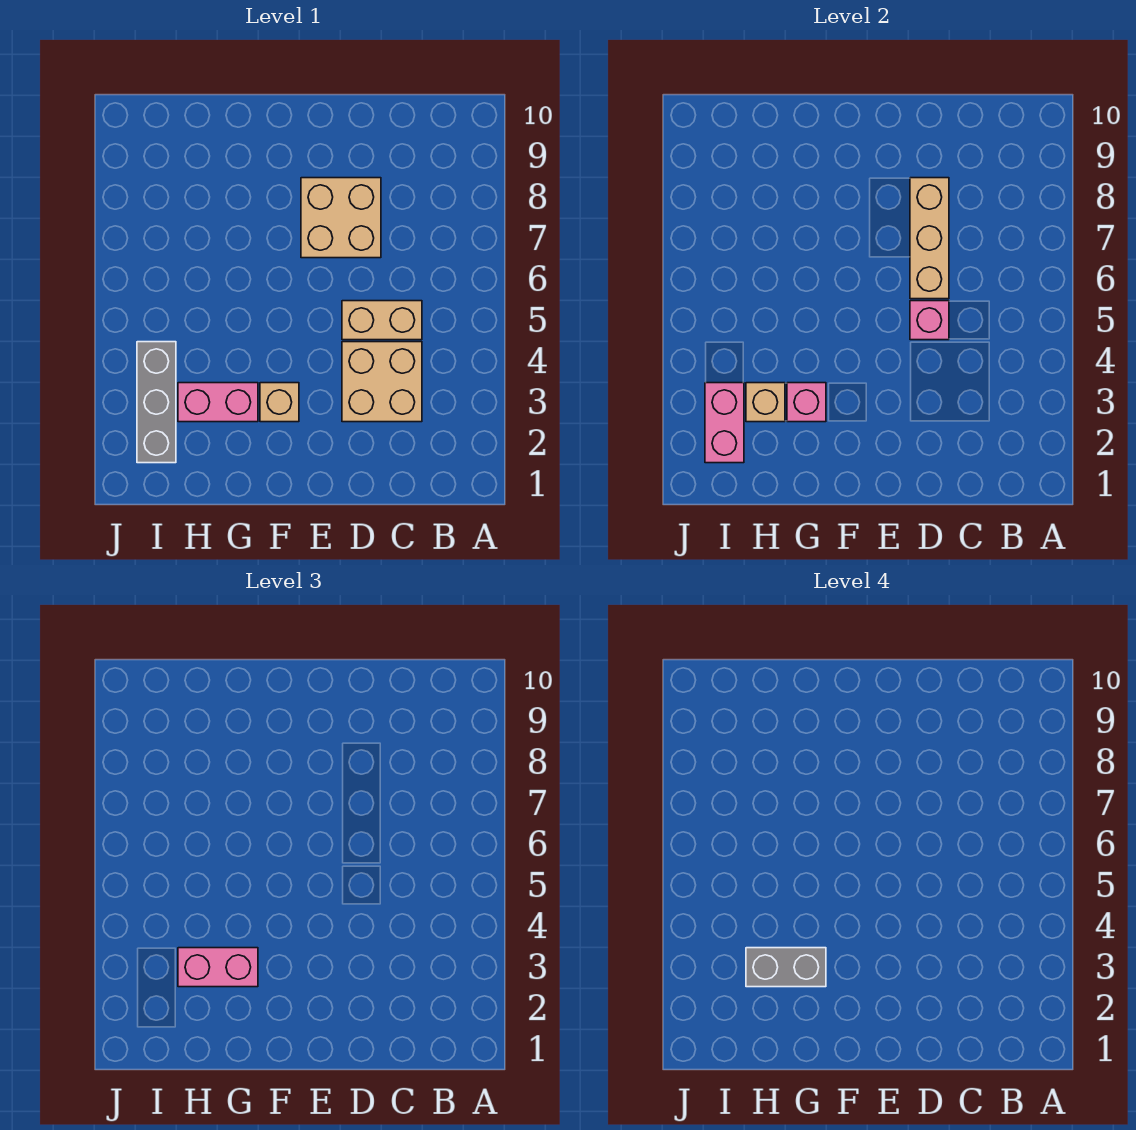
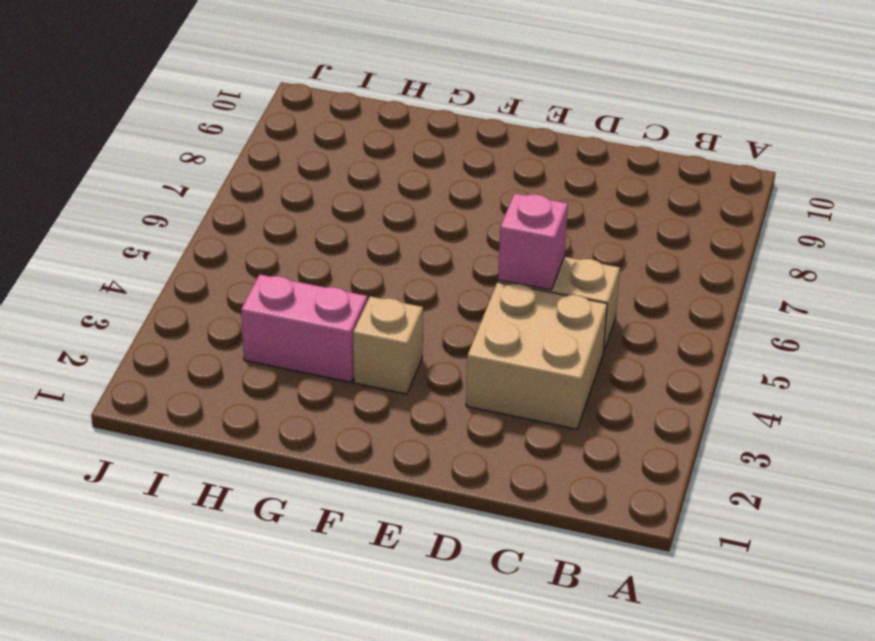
none -> tan 2x2 brick [301,178,381,258]
none -> grey 1x3 brick [137,342,176,463]
none -> tan 1x3 brick [910,178,949,299]

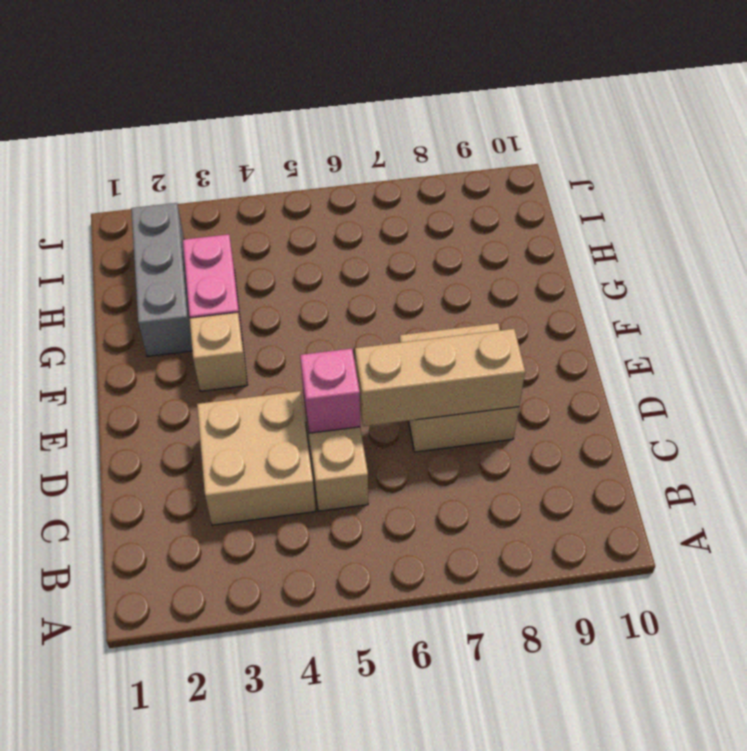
grey 1x3 brick [131,203,192,356] -> grey 1x3 brick turned to [137,342,176,463]
none -> pink 1x1 brick [787,383,826,422]
none -> tan 1x1 brick [746,383,785,422]
none -> pink 1x2 brick [705,383,744,463]

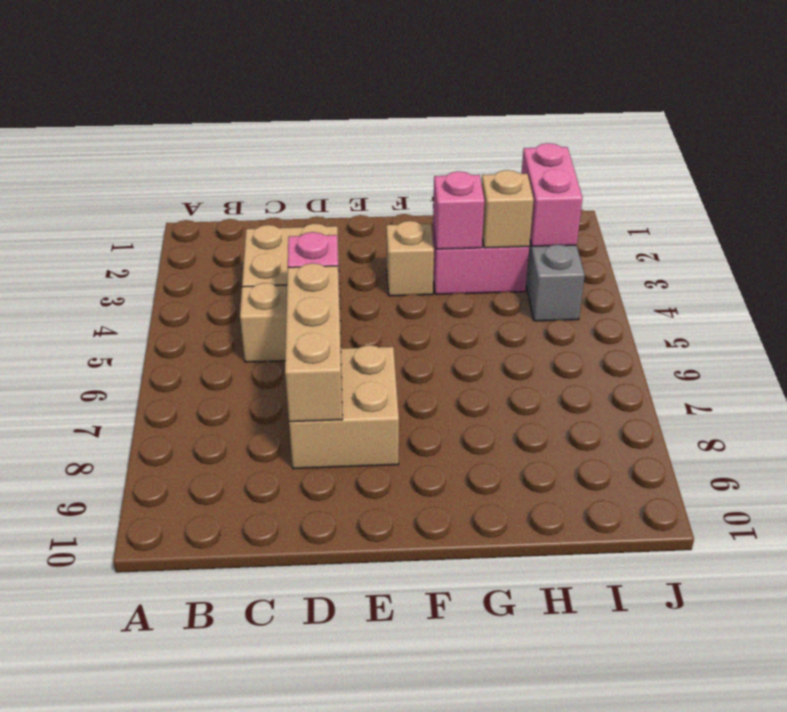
none -> pink 1x2 brick [178,948,258,987]
none -> grey 1x2 brick [746,948,826,987]

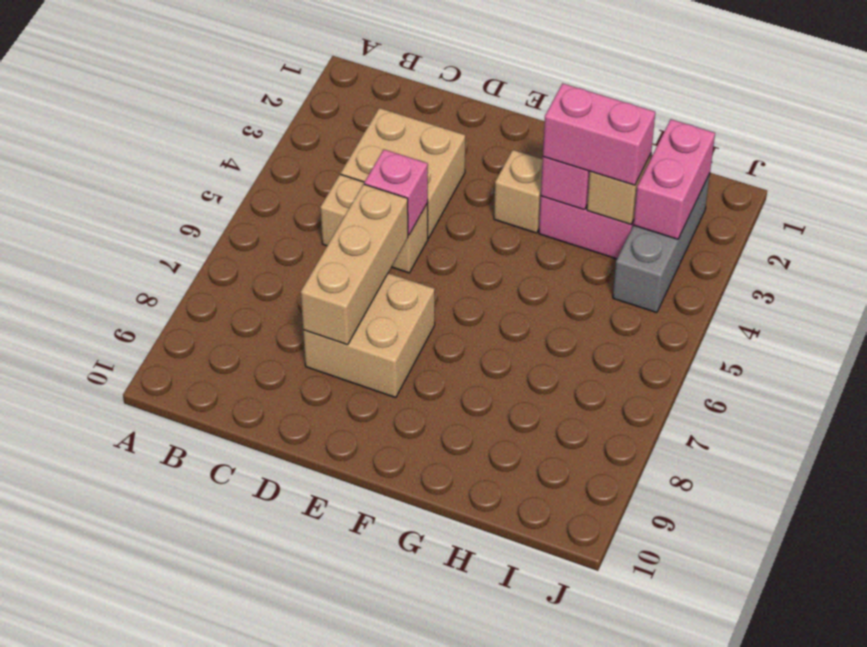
none -> grey 1x2 brick [746,948,826,987]

